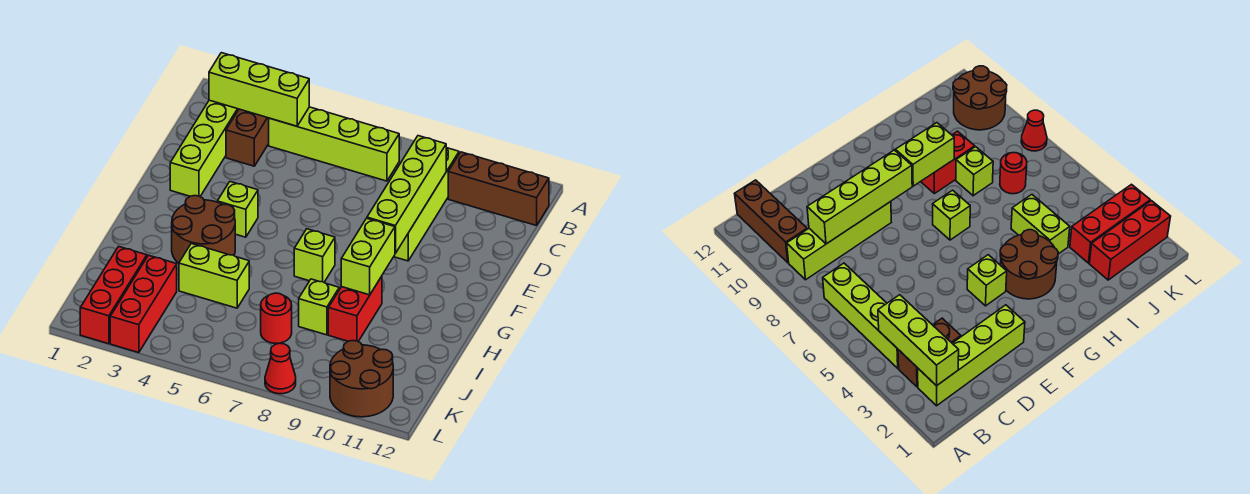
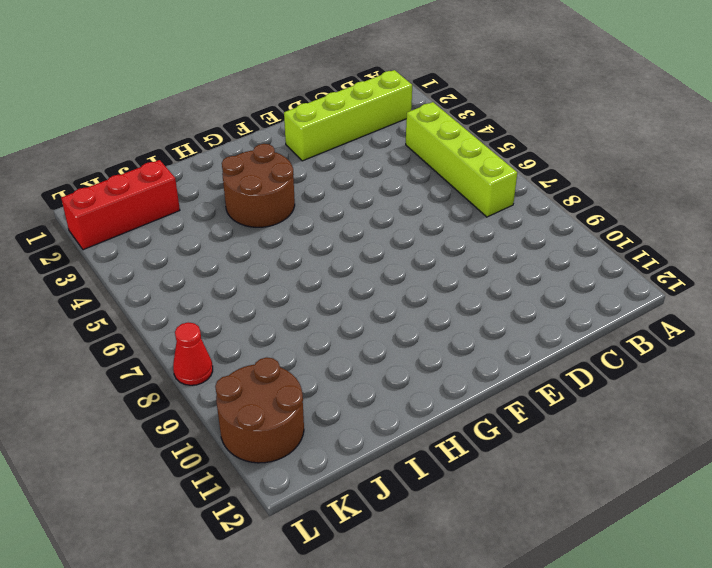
none -> brown 1x2 brick [226,109,269,166]
none -> lime 1x4 brick [394,148,459,261]
none -> brown 1x3 brick [448,152,549,226]

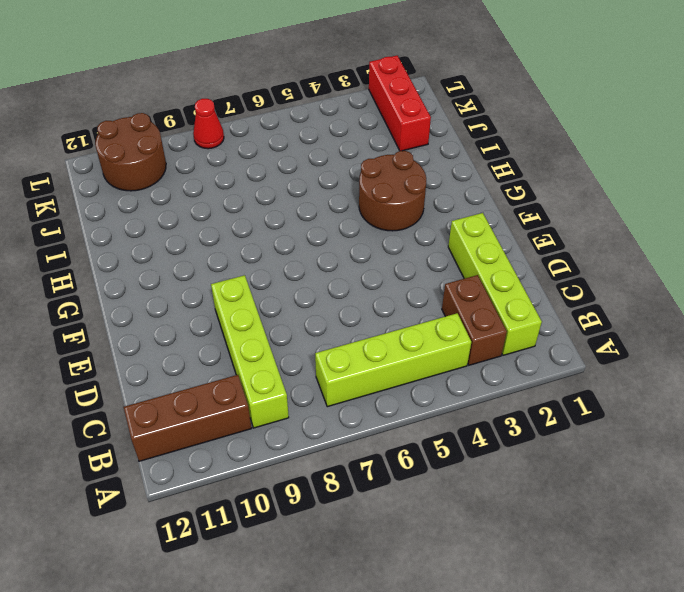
none -> lime 1x1 brick [217,182,258,237]
none -> lime 1x1 brick [294,229,335,282]
none -> red 1x2 brick [328,276,382,341]

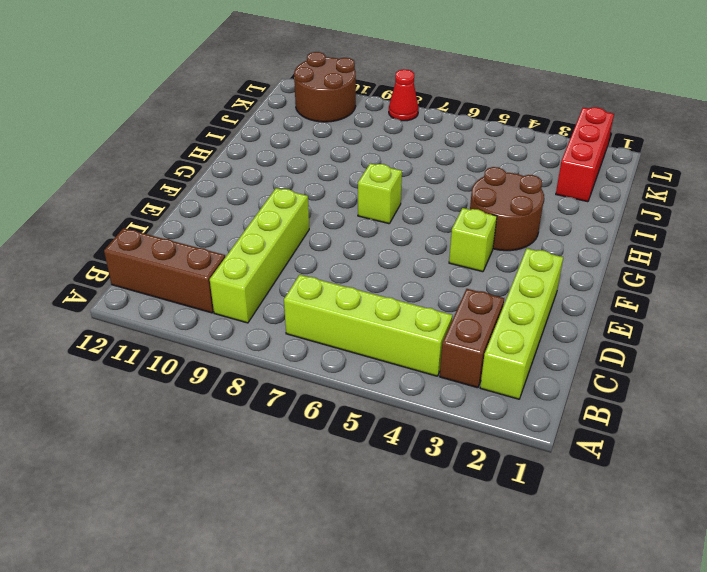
none -> red 1x2 brick [328,276,382,341]
none -> lime 1x2 brick [179,244,249,308]
none -> lime 1x1 brick [299,279,339,335]

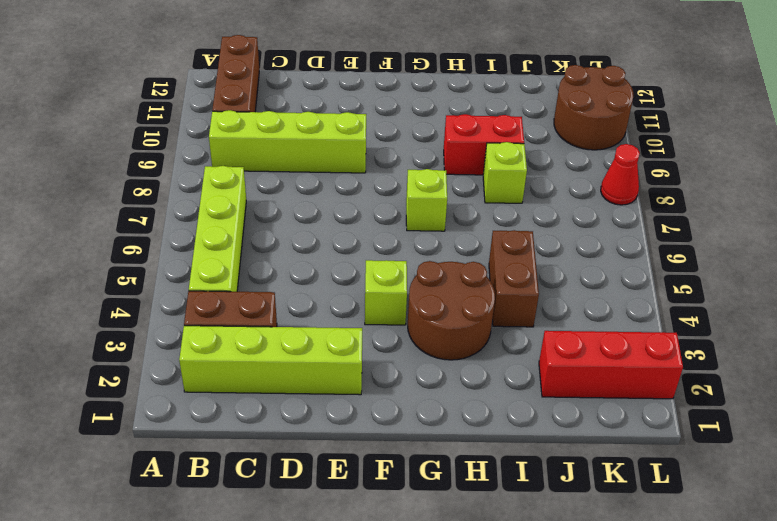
brown 1x2 brick [489,230,539,327] -> lime 1x2 brick [179,244,249,308]
none -> red 1x3 brick [110,255,177,353]
none -> red 1x1 round brick [261,293,292,343]
none -> lime 1x3 brick [209,53,309,126]

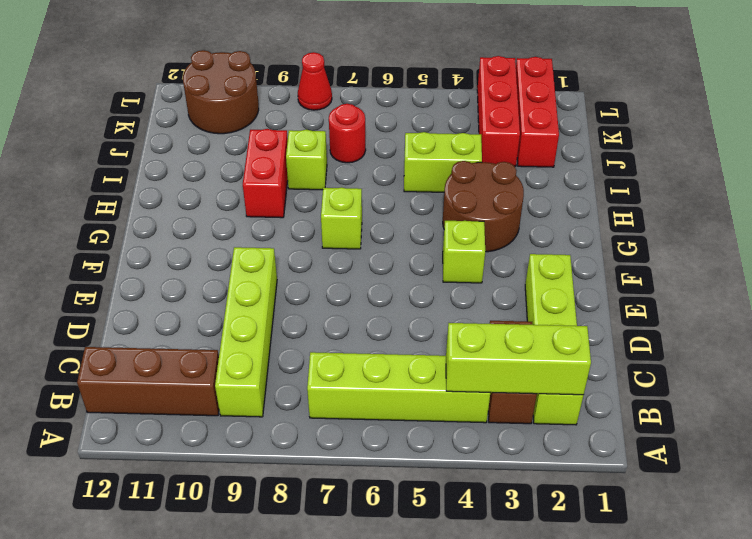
none -> lime 1x4 brick [367,136,446,253]
none -> lime 1x2 brick [341,218,395,295]

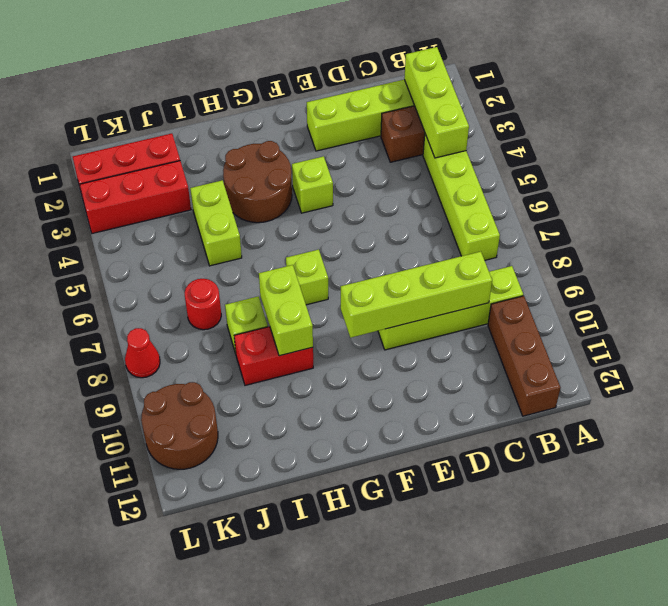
lime 1x2 brick [259,265,313,356] -> lime 1x2 brick turned to [341,218,395,295]

